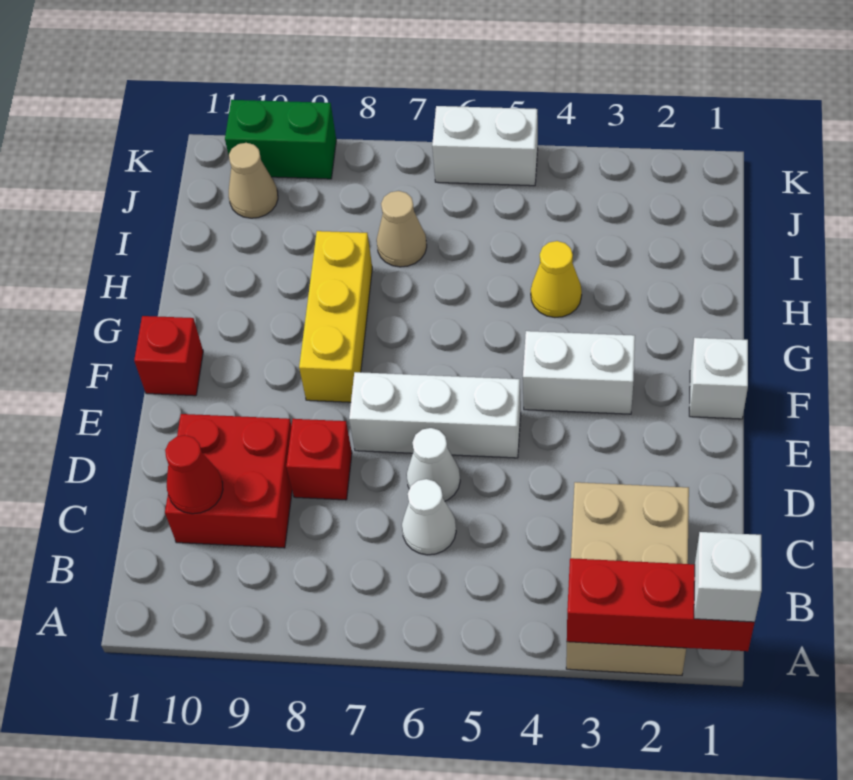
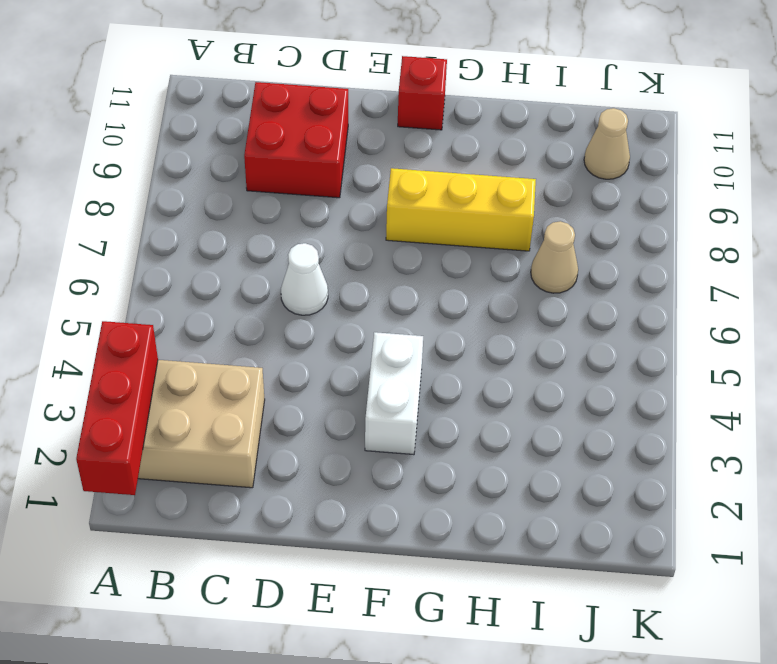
none -> white 1x1 cone [402,479,456,555]
none -> red 1x1 brick [286,419,352,500]
none -> white 1x3 brick [349,372,521,458]

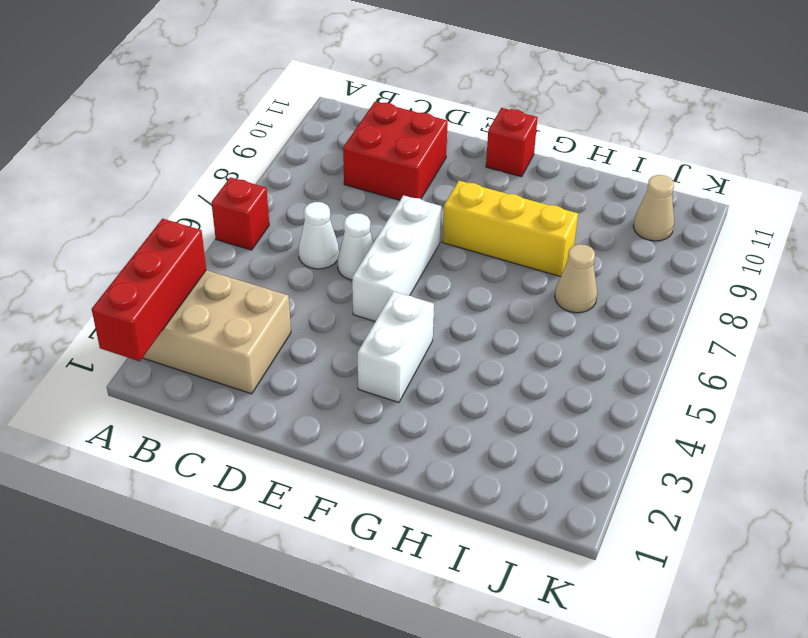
red 1x1 brick [211,177,269,250] -> red 1x1 brick moved to [286,419,352,500]
none -> white 1x1 brick [689,338,748,419]
none -> yellow 1x1 cone [531,241,582,317]
none -> white 1x2 brick [432,106,538,186]

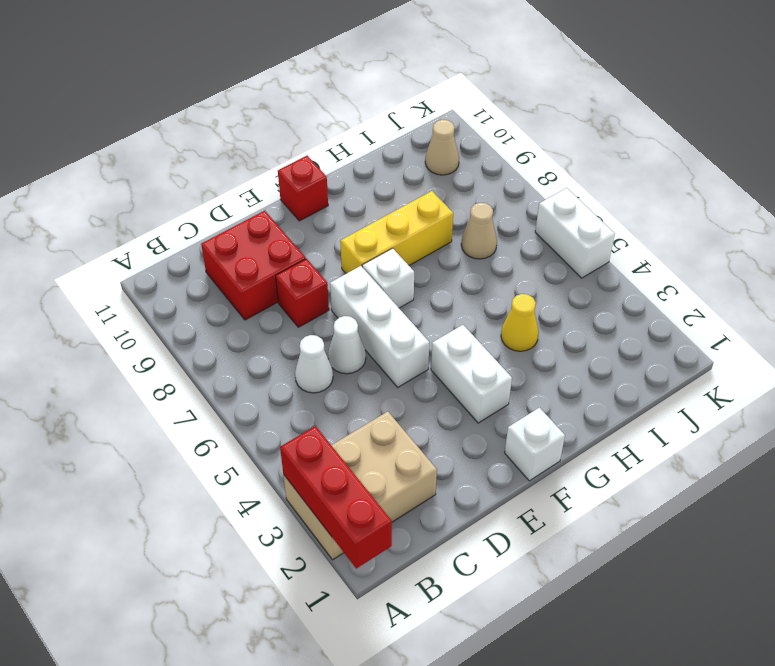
white 1x1 brick [362,248,414,308] -> white 1x1 brick moved to [694,532,762,622]
none -> green 1x2 brick [225,100,336,179]
none -> red 1x1 cone [165,435,223,514]

